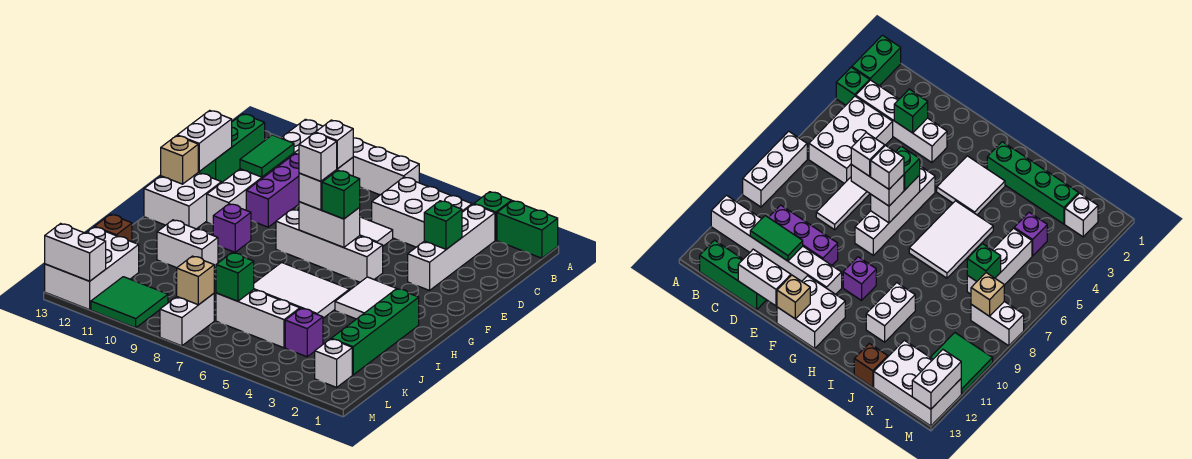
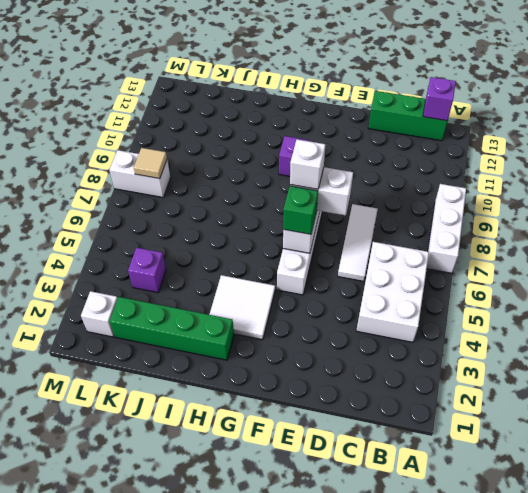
purple 1x1 brick [423,77,456,121] -> none
tan 1x1 tile [134,148,167,179] -> tan 1x1 brick [177,256,214,305]
none -> green 1x2 brick [497,201,558,258]
none -> green 1x1 brick [474,192,512,240]
none -> white 1x6 brick [207,119,323,224]
none -> white 1x4 brick [408,204,495,290]

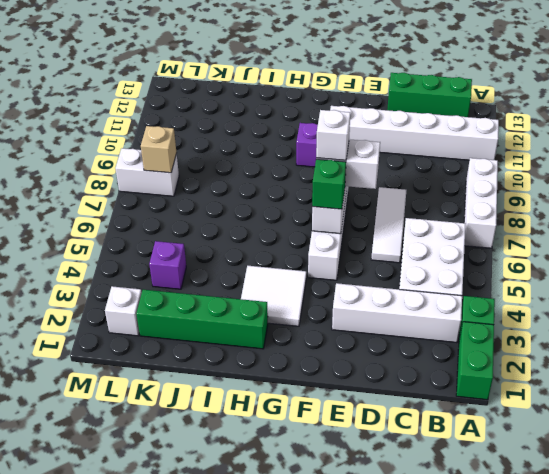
none -> purple 1x3 brick [246,154,299,227]
none -> white 2x2 brick [144,173,221,229]
none -> white 2x3 tile [254,263,350,318]
none -> white 1x2 brick [157,220,218,268]

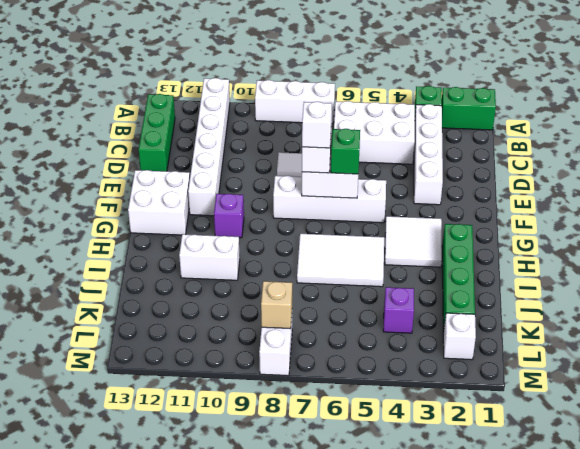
none -> purple 1x3 brick [246,154,299,227]
none -> brown 1x1 brick [94,214,132,242]
none -> white 1x3 brick [216,290,300,348]
none -> white 2x3 brick [45,227,139,310]

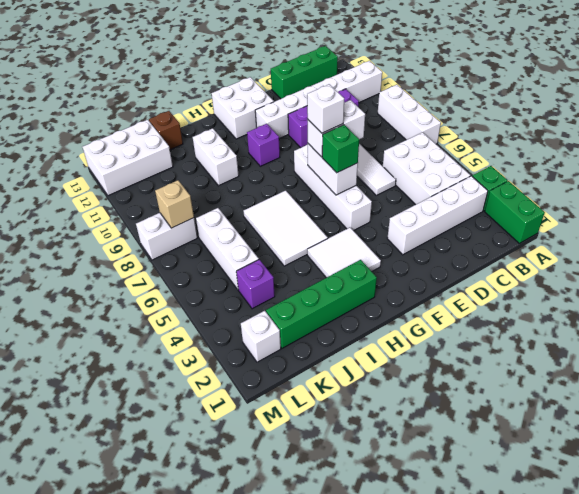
none -> green 2x2 tile [91,277,168,328]
none -> green 1x2 tile [240,135,294,177]
none -> green 1x1 brick [424,201,462,249]
none -> white 1x2 brick [177,110,232,171]

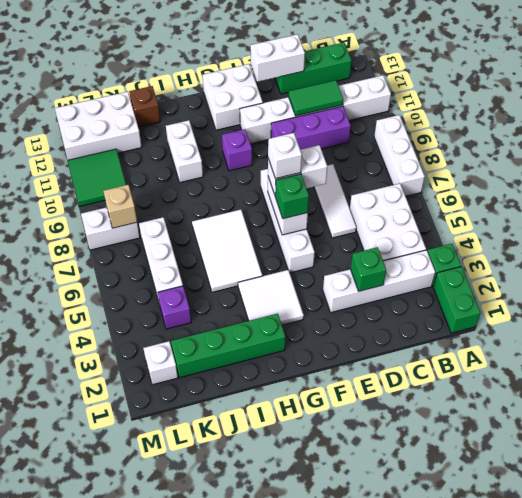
none -> tan 1x1 brick [161,136,198,184]
none -> green 1x1 brick [216,253,254,301]
none -> white 1x2 brick [45,224,106,281]
none -> white 1x1 brick [316,120,353,169]

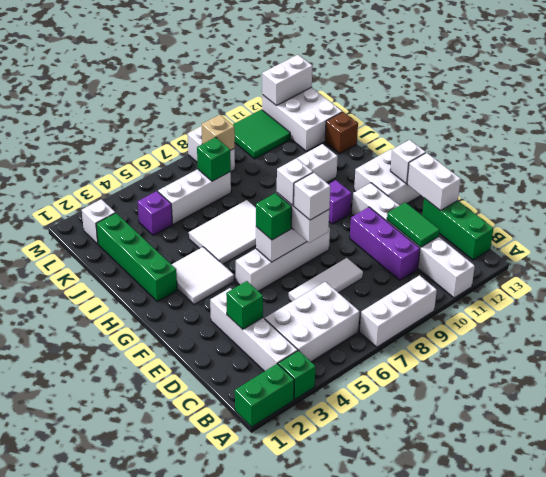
white 1x1 brick [390,140,426,184] -> tan 1x1 brick [161,136,198,184]

